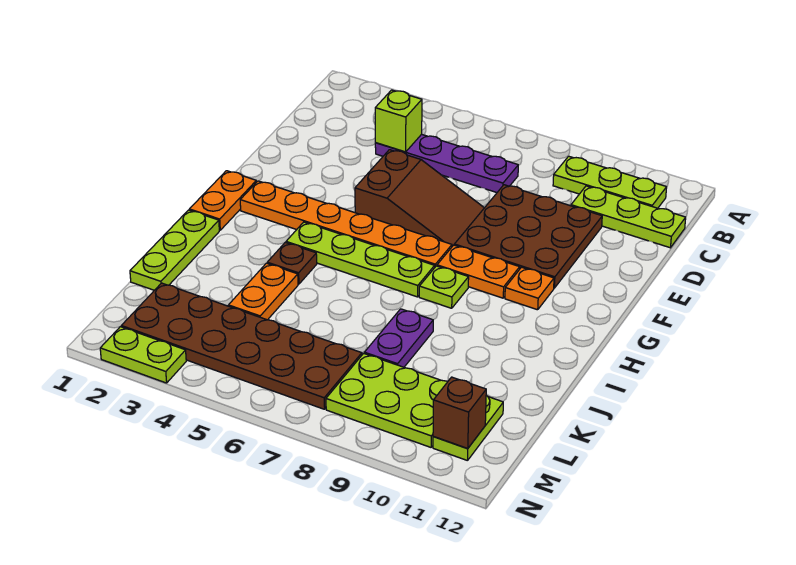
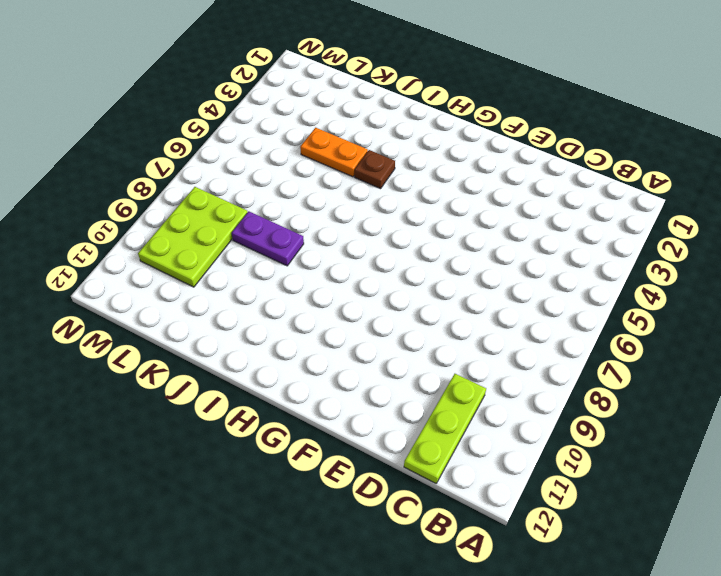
none -> lime 1x3 plate [553,156,667,208]
none -> purple 1x4 plate [375,134,518,193]
none -> brown 3x3 plate [454,185,602,288]

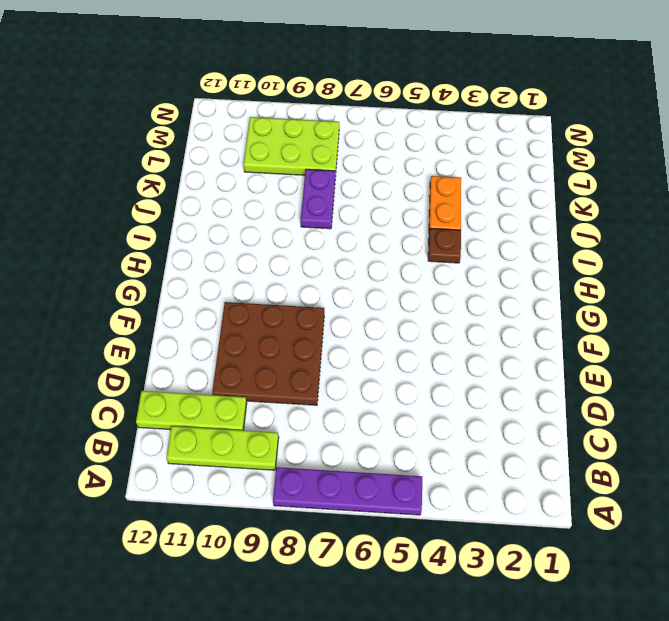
purple 1x4 plate [273,467,422,515] -> purple 1x4 plate moved to [375,134,518,193]
none -> brown 2x3 slope [355,150,484,246]
none -> orange 1x2 plate [189,171,256,230]
none -> orange 1x6 plate [240,181,452,267]

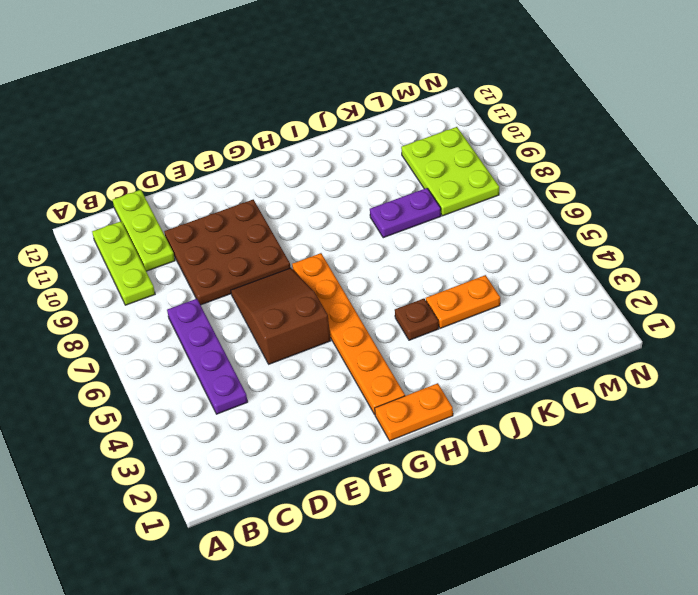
none -> orange 1x2 plate [437,245,520,298]
none -> orange 1x1 plate [505,267,554,310]
none -> lime 1x4 plate [286,222,435,297]

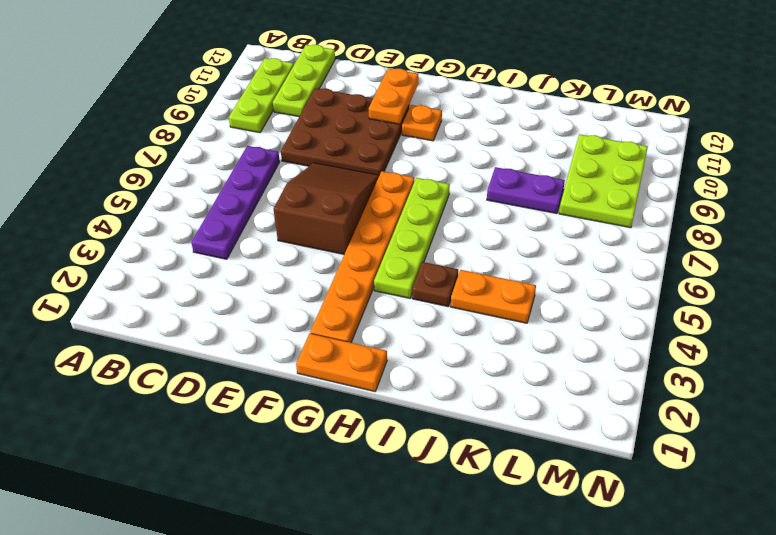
orange 1x2 plate [369,69,418,124] -> orange 1x2 plate moved to [437,245,520,298]
none -> lime 1x1 plate [419,266,469,308]
none -> lime 1x3 plate [130,210,219,290]
none -> brown 2x6 plate [121,283,362,409]

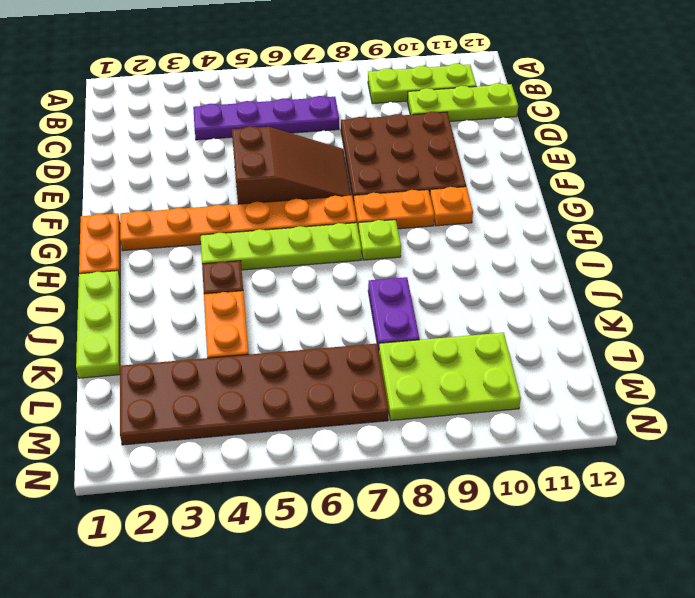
none -> lime 1x2 plate [433,396,503,461]
none -> lime 1x2 plate [100,327,186,383]
none -> lime 1x1 brick [375,90,422,152]

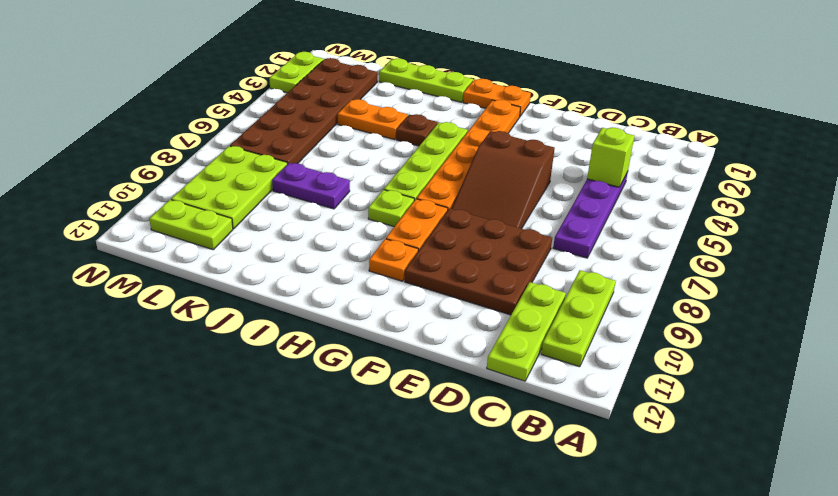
none -> brown 1x1 brick [433,377,486,448]

